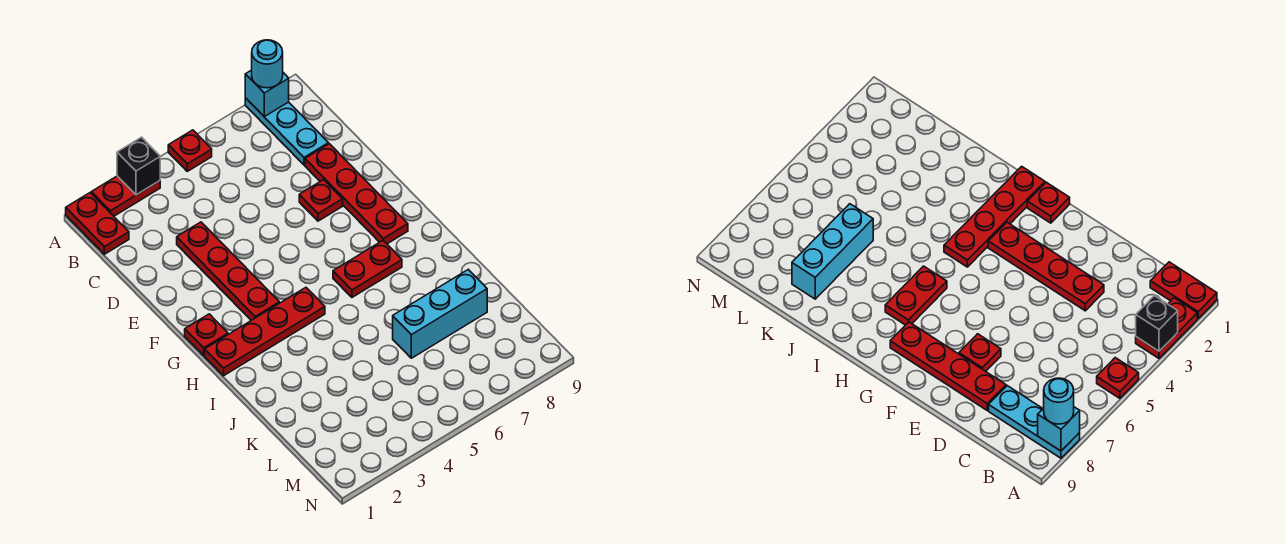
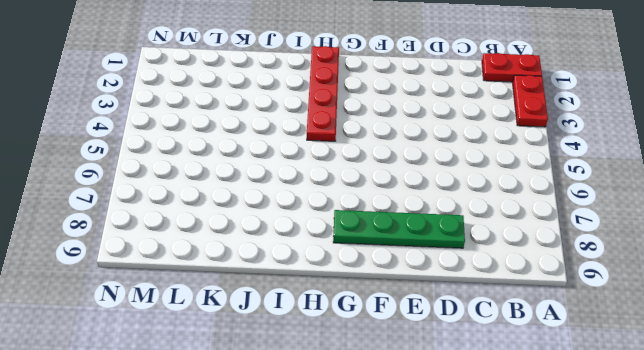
green 1x4 plate [333,210,465,248] -> red 1x4 plate [305,144,408,244]
none -> red 1x1 plate [168,130,212,171]
none -> cyan 1x3 plate [245,98,329,165]
none -> red 1x4 plate [177,222,279,320]

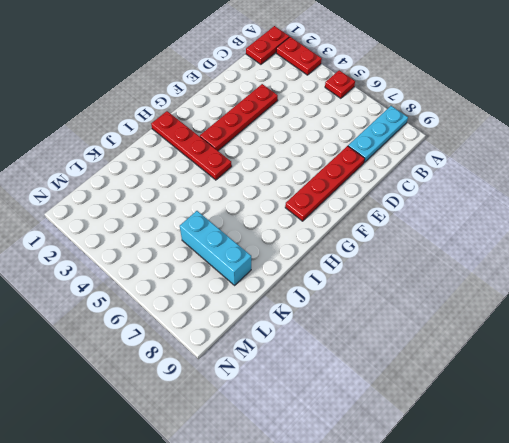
none -> red 1x1 plate [299,180,343,221]
none -> red 1x1 plate [185,314,228,355]
none -> red 1x2 plate [333,241,402,297]

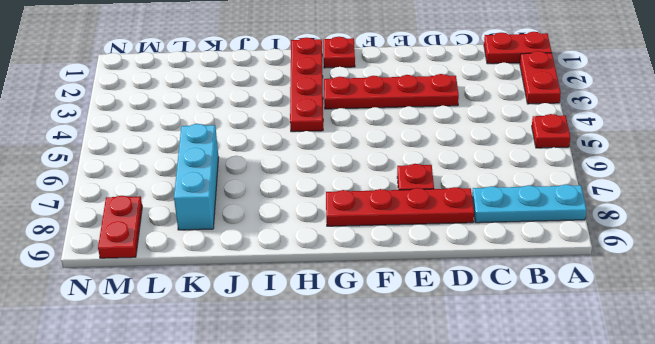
red 1x2 plate [98,196,142,258] -> red 1x2 plate moved to [333,241,402,297]
none -> black 1x1 brick [117,137,160,195]
none -> cyan 1x1 brick [245,70,289,117]
none -> cyan 1x1 round brick [252,40,283,88]

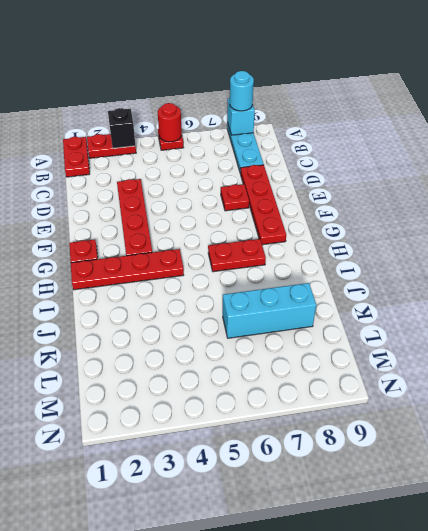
red 1x1 round brick [158,103,182,142] -> none

